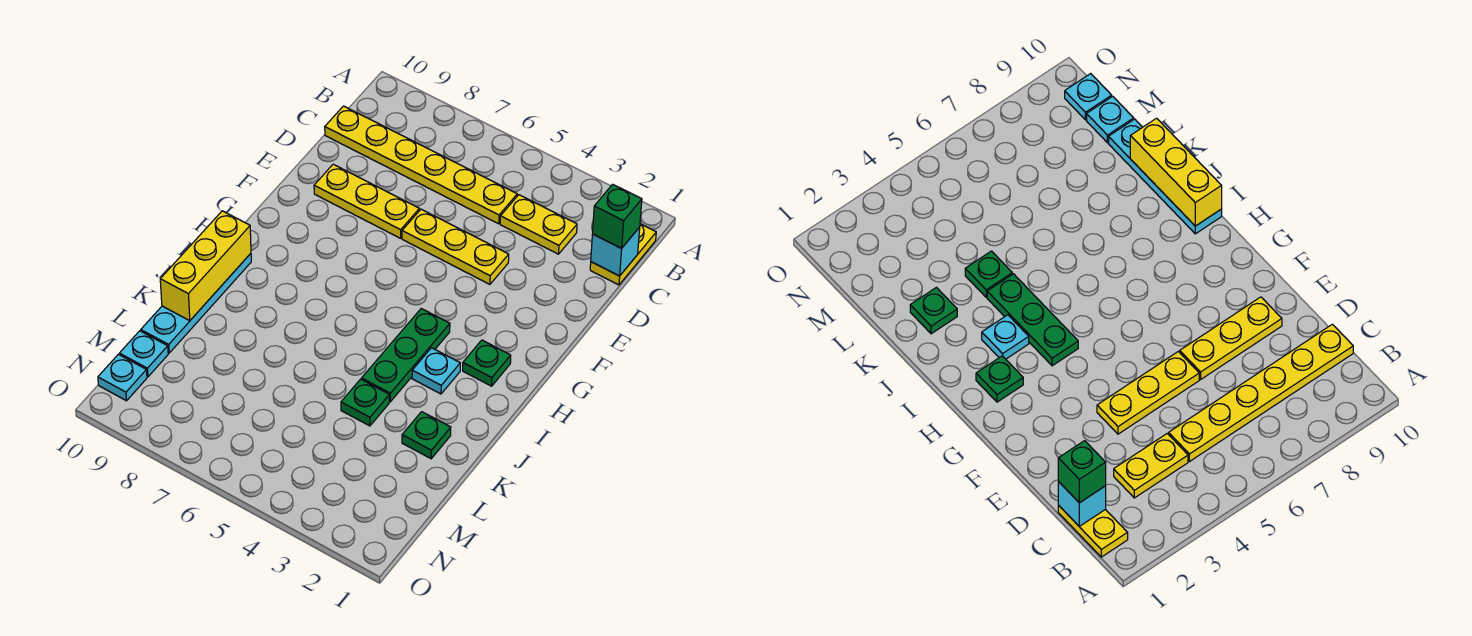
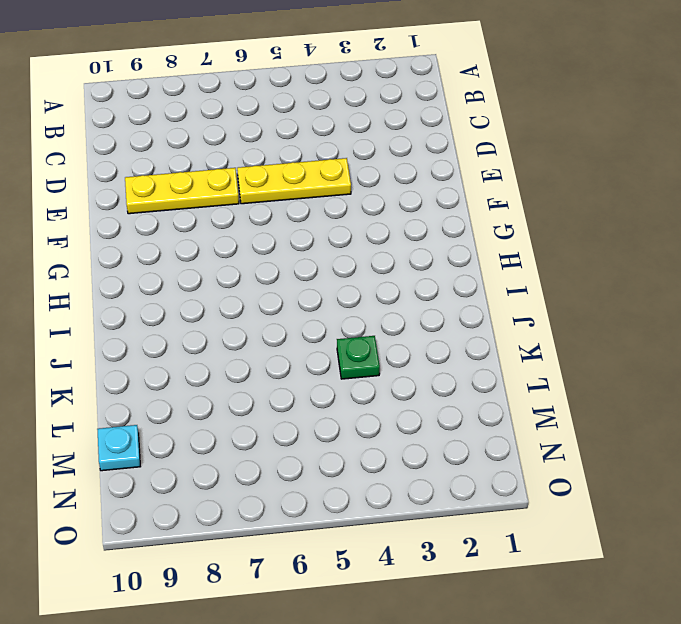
none -> yellow 1x2 plate [590,224,656,285]
none -> yellow 1x2 plate [500,195,577,254]
none -> yellow 1x6 plate [325,106,517,224]

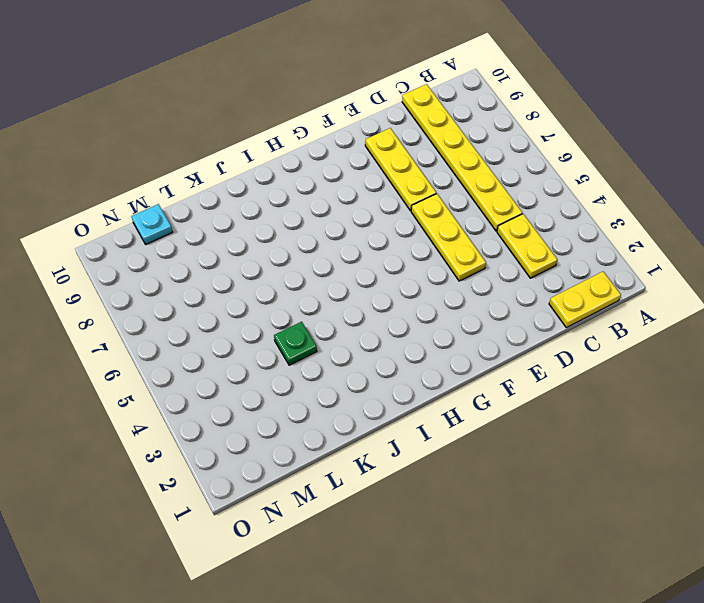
none -> green 1x1 plate [463,340,511,386]
none -> green 1x3 plate [362,309,450,402]
none -> cyan 1x1 plate [412,348,460,394]

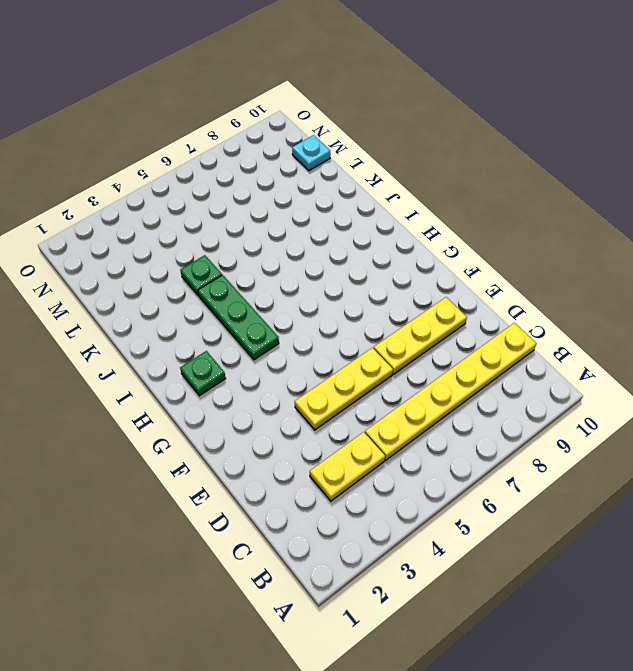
none -> yellow 1x2 plate [590,224,656,285]
none -> cyan 1x1 plate [412,348,460,394]
none -> cyan 1x4 plate [141,253,251,353]

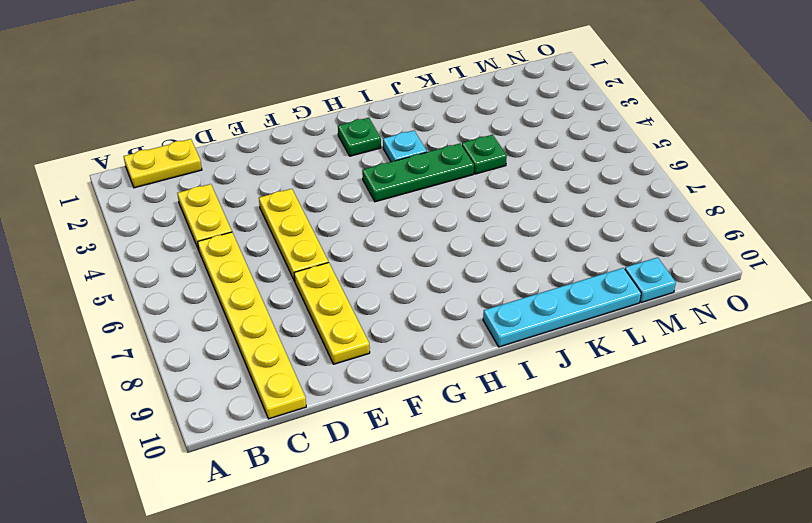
none -> green 1x1 plate [402,412,451,459]
none -> cyan 1x1 plate [98,354,147,401]
none -> cyan 1x1 brick [591,227,640,276]

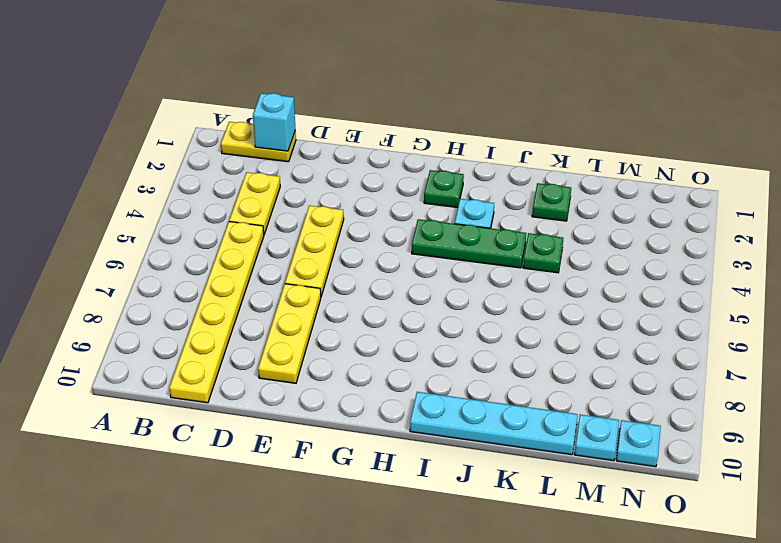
none -> yellow 1x3 brick [160,211,251,321]
none -> green 1x1 brick [593,184,642,248]

